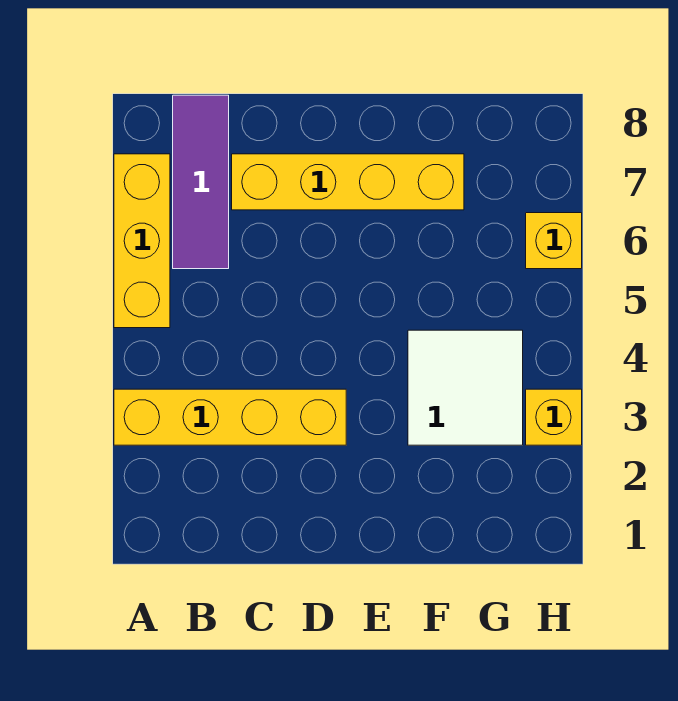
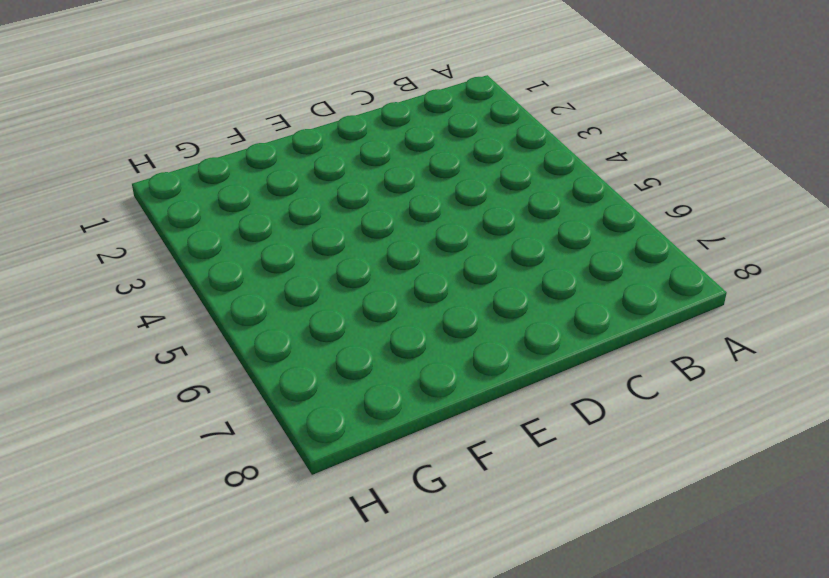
none -> yellow 1x4 brick [114,389,346,445]
none -> yellow 1x3 brick [114,154,170,328]

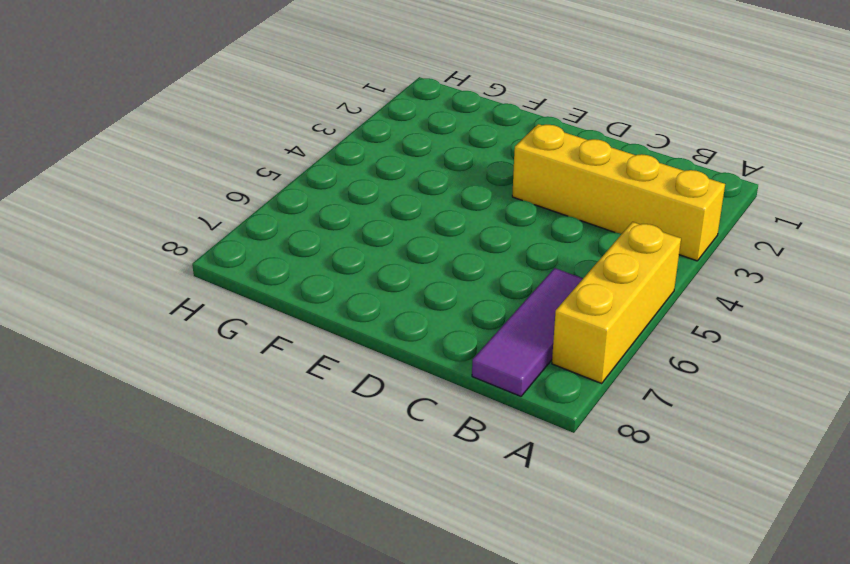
none -> yellow 1x4 brick [232,154,464,210]
none -> white 2x2 tile [408,330,523,445]

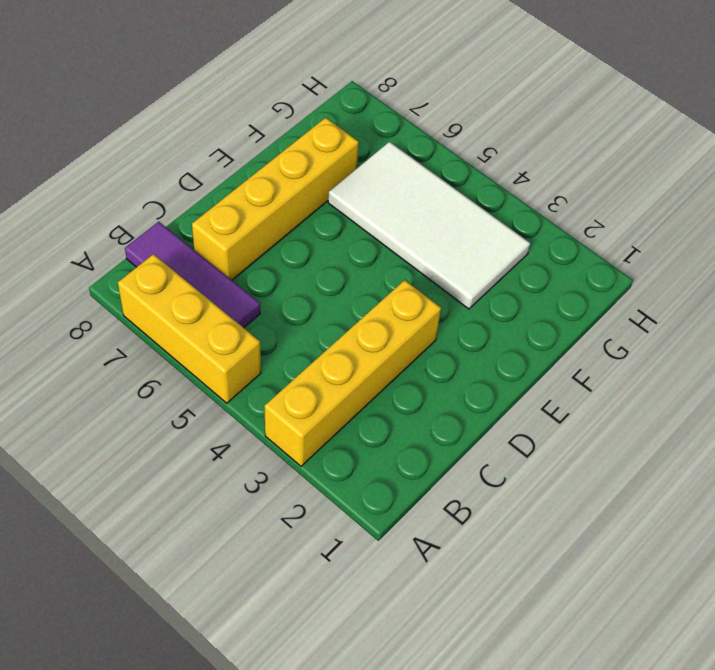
white 2x4 tile [328,142,530,309] -> white 2x2 tile [408,330,523,445]
none -> yellow 1x1 brick [526,389,582,445]
none -> yellow 1x1 brick [526,213,582,269]

